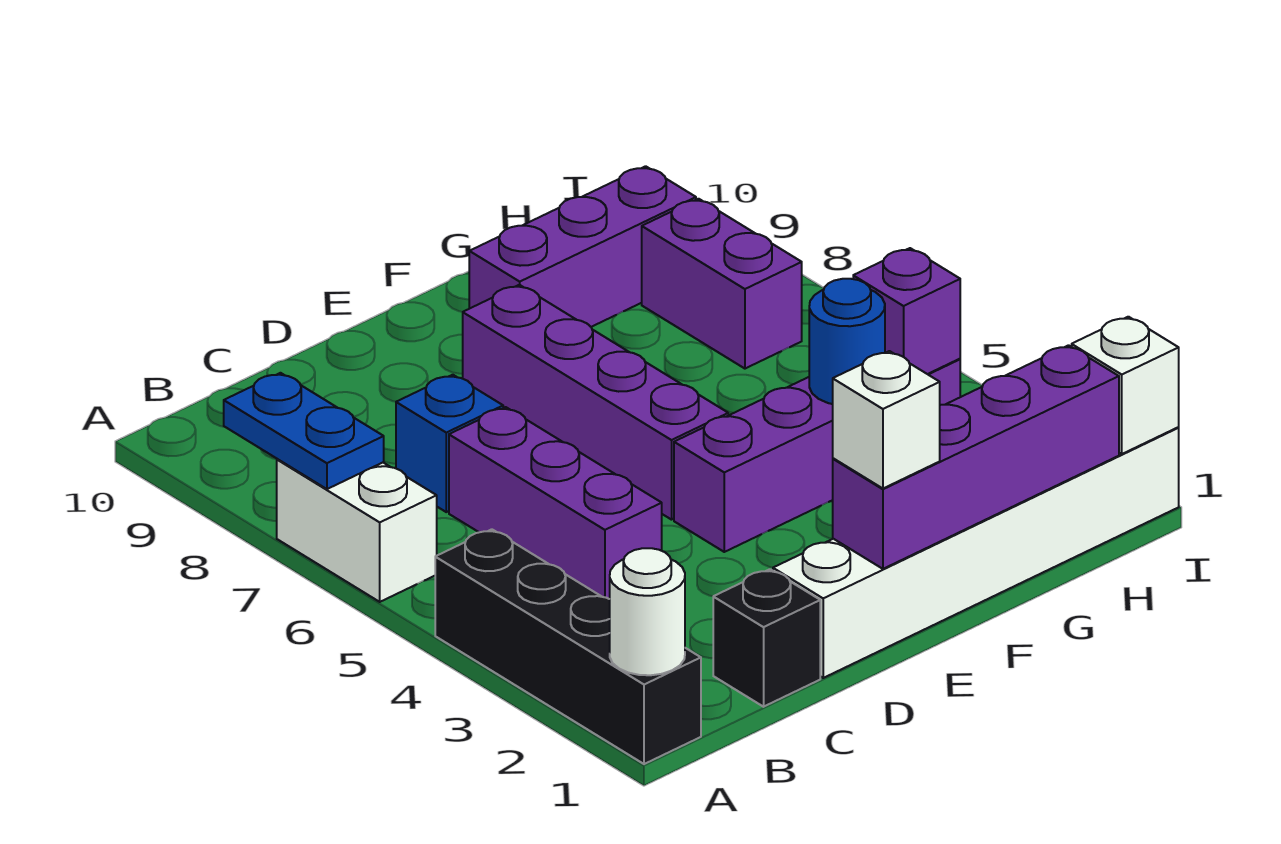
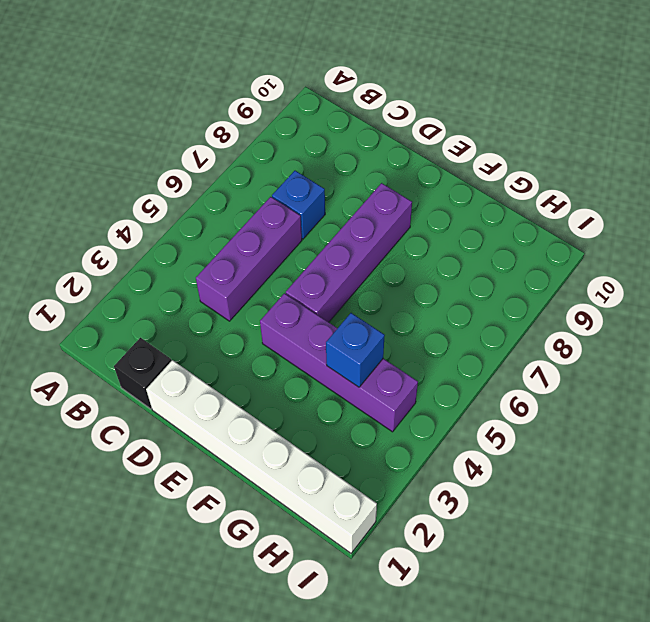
blue 1x1 brick [326,313,385,387] -> blue 1x1 round brick [809,279,885,404]
none -> black 1x4 brick [435,529,701,764]
none -> white 1x2 brick [277,459,437,602]
none -> purple 1x3 brick [469,166,696,327]

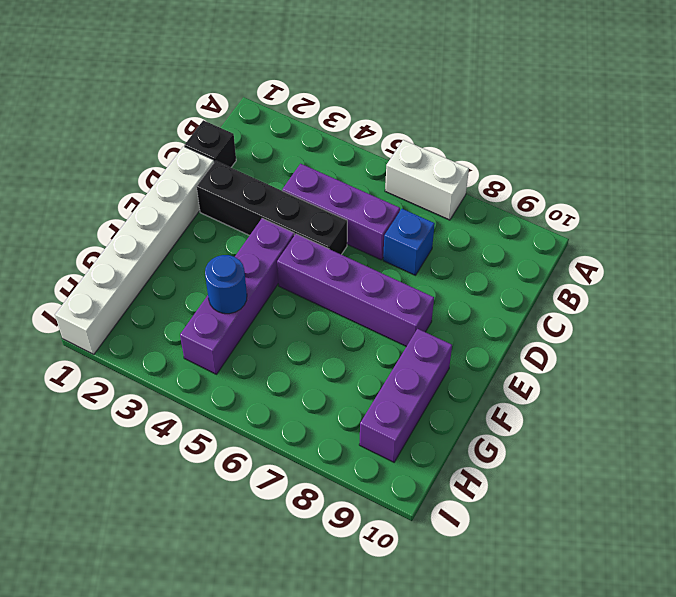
black 1x4 brick [197,161,347,255] -> black 1x4 brick moved to [435,529,701,764]
none -> purple 1x2 brick [642,199,802,369]
none -> white 1x1 round brick [610,548,685,675]
none -> blue 1x2 plate [224,373,384,489]

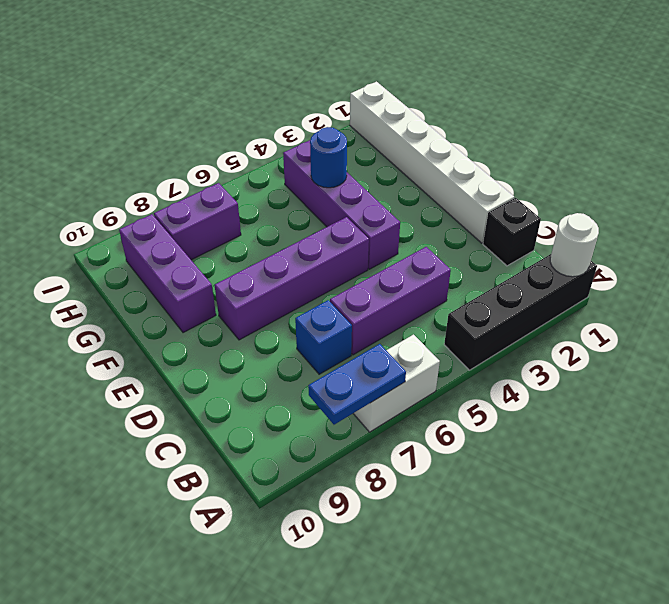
none -> purple 1x4 brick [833,345,1119,569]
none -> purple 1x1 brick [853,248,960,374]
none -> white 1x1 brick [1072,317,1179,454]

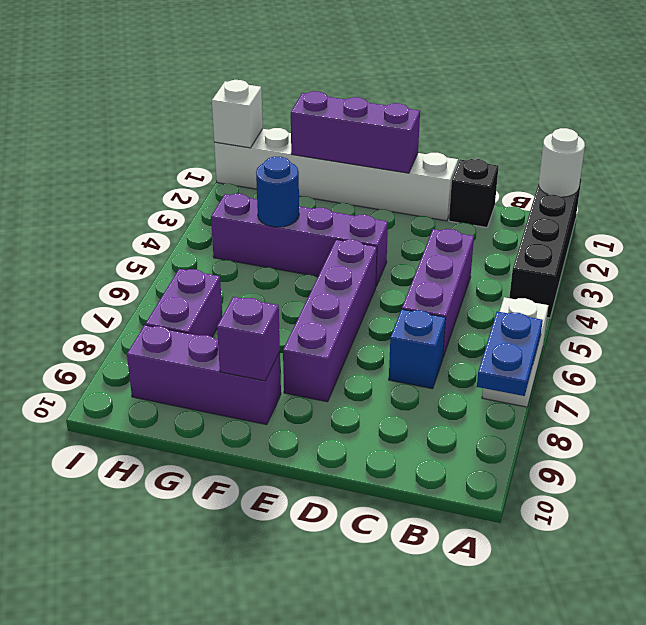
purple 1x3 brick [291,91,420,173] -> purple 1x4 brick [833,345,1119,569]
purple 1x1 brick [217,297,280,381] -> purple 1x1 brick moved to [853,248,960,374]
none -> white 1x1 brick [833,351,940,488]

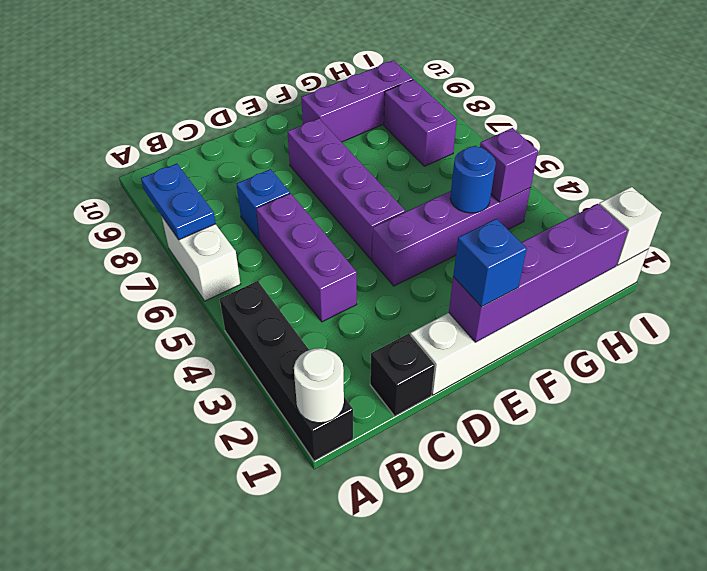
blue 1x1 brick [453,219,527,307] -> white 1x1 brick [833,351,940,488]

